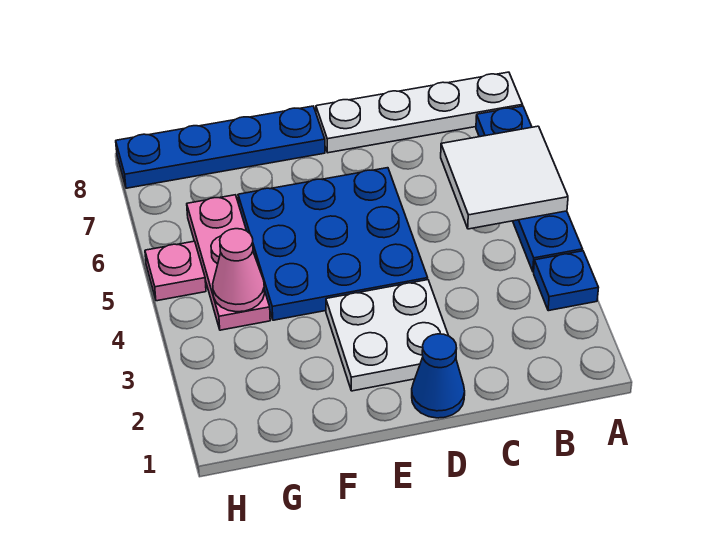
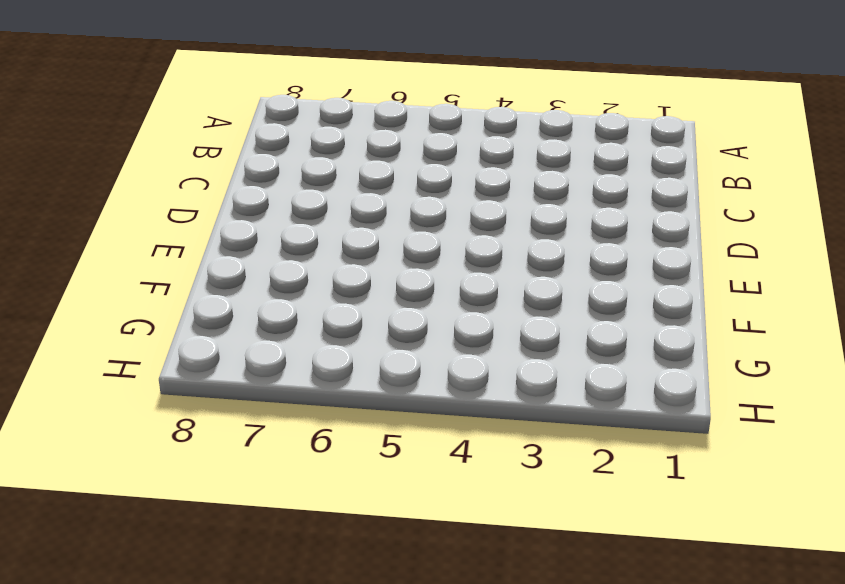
none -> blue 1x1 plate [534,251,598,311]
none -> blue 1x4 plate [476,106,583,272]

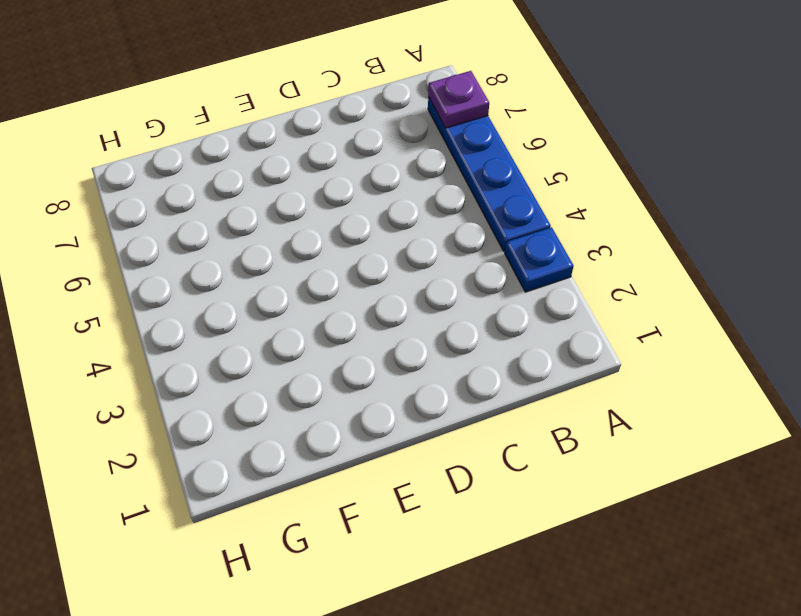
purple 1x1 plate [428,71,489,128] -> none
none -> white 1x4 plate [316,72,522,153]
none -> blue 1x1 cone [412,334,465,418]

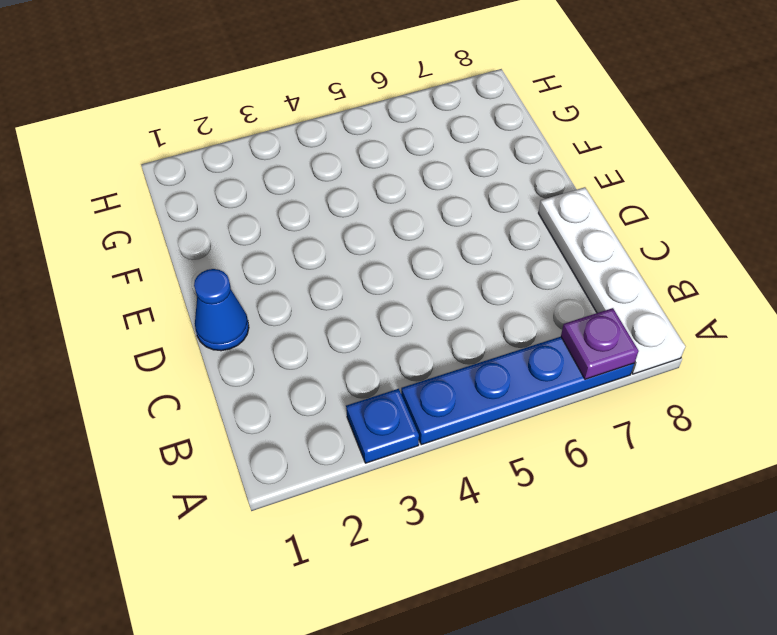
purple 1x1 plate [561,308,639,379] -> none
none -> white 2x2 plate [326,280,448,391]
none -> blue 3x3 plate [238,168,428,320]

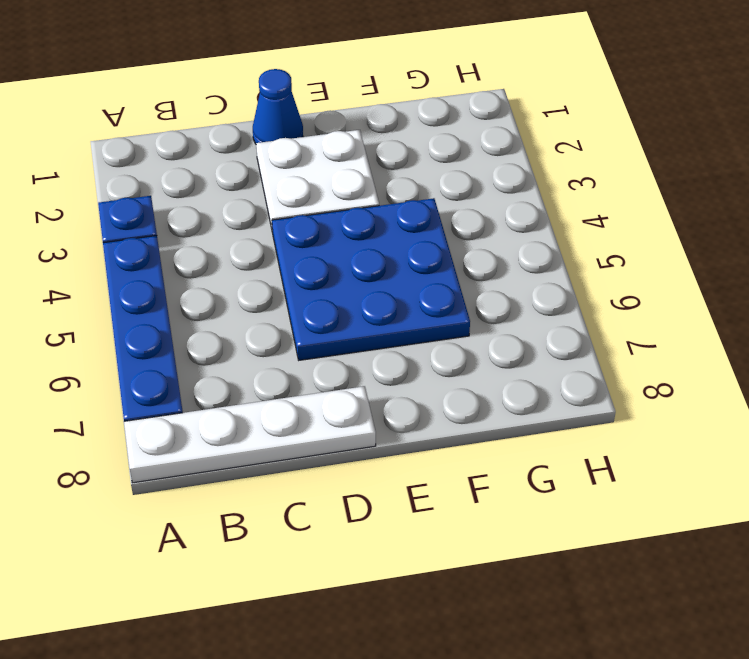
none -> blue 1x4 plate [116,106,325,188]
none -> pink 1x3 plate [187,195,270,330]

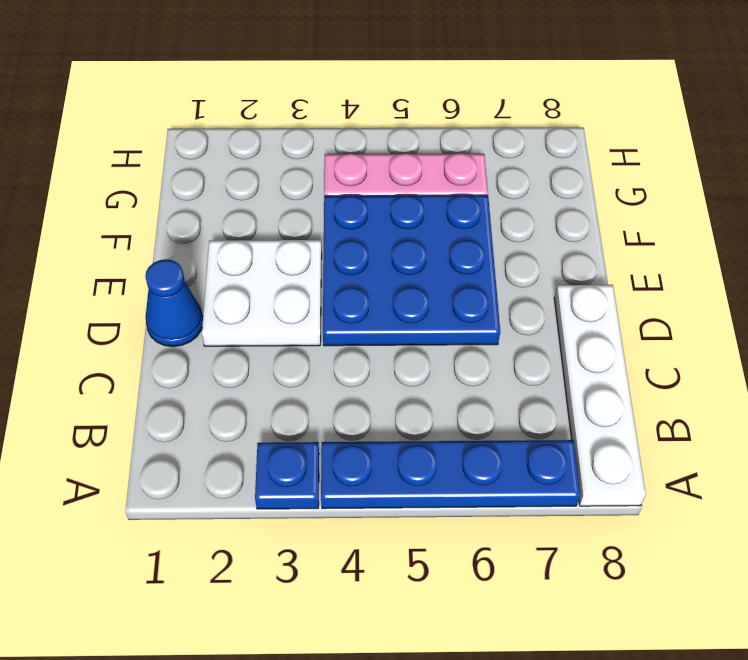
none -> blue 1x4 plate [116,106,325,188]
none -> pink 1x1 plate [145,241,206,301]

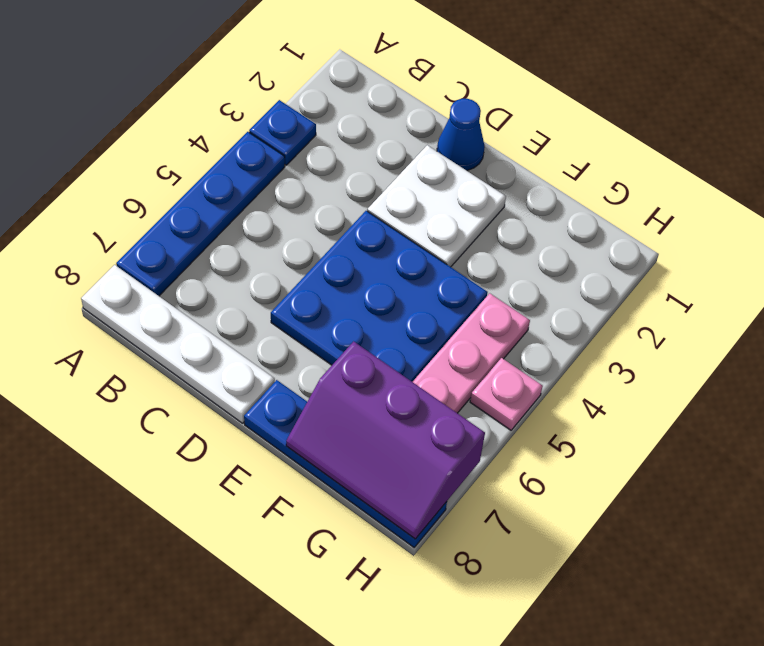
purple 2x3 slope [286,341,485,539] -> none
none -> white 2x2 tile [441,126,568,229]
none -> pink 1x1 cone [213,229,265,312]

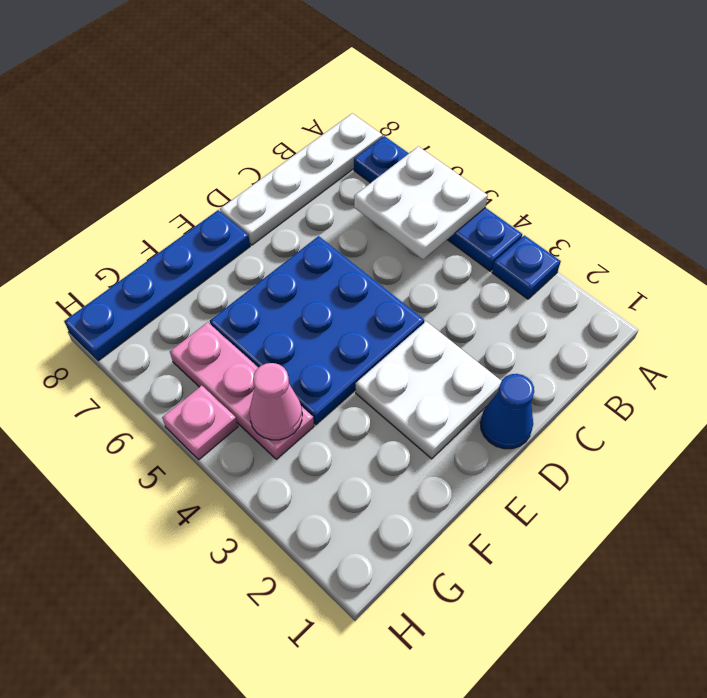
white 2x2 plate [354,146,488,260] -> white 2x2 tile [441,126,568,229]

